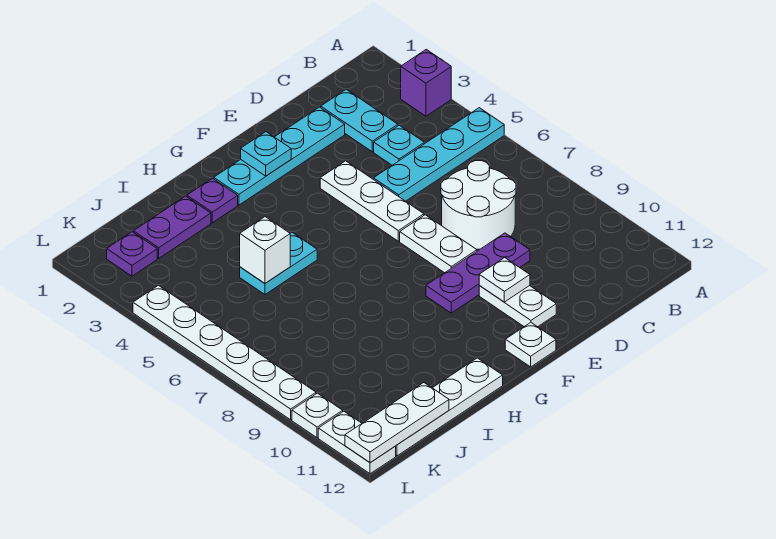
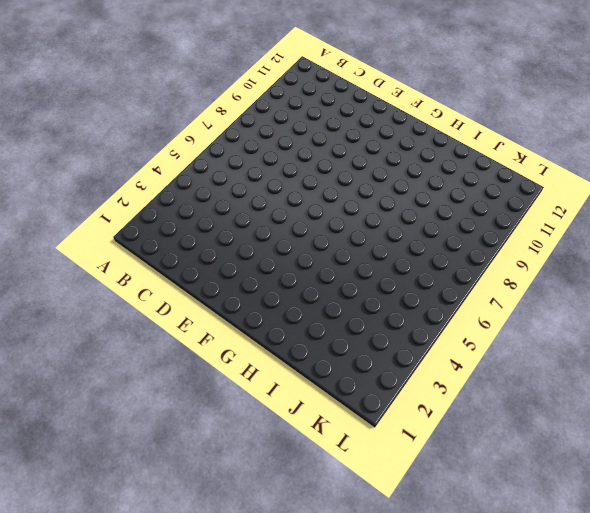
none -> purple 1x1 brick [401,49,451,116]
none -> cyan 1x4 plate [373,108,504,201]
none -> cyan 1x2 plate [321,89,398,152]

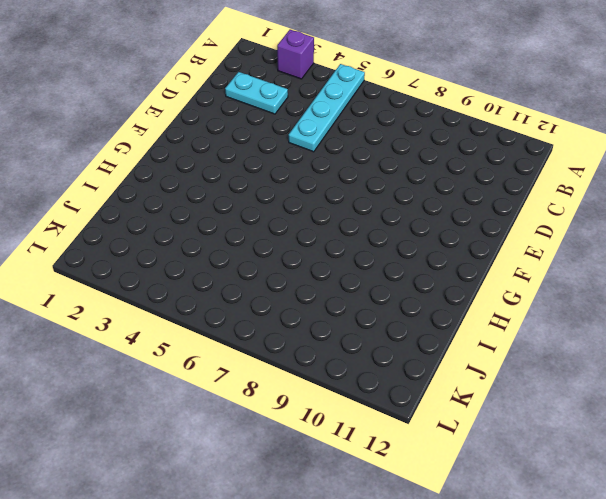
none -> cyan 1x1 plate [374,125,424,165]
none -> white 2x2 round brick [441,161,516,249]
none -> cyan 1x4 plate [214,107,345,205]

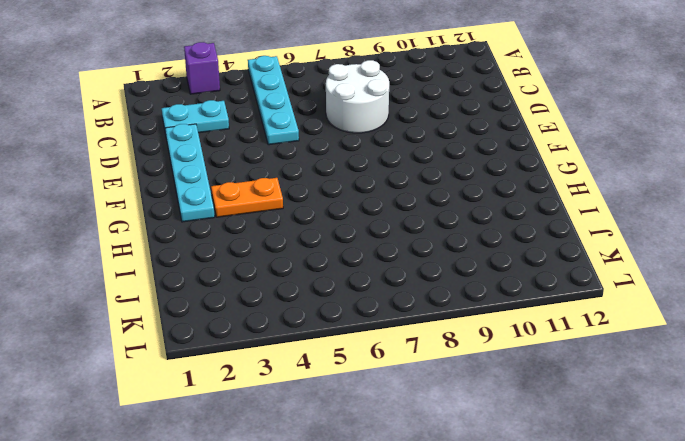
orange 1x2 plate [211,178,283,217] -> none
none -> cyan 1x1 plate [374,125,424,165]
none -> purple 1x3 plate [426,233,530,313]
none -> white 1x3 plate [320,161,424,241]

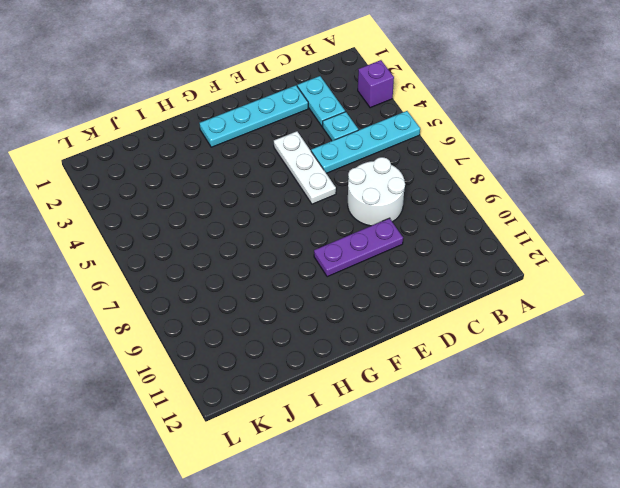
none -> white 1x2 plate [400,215,477,273]
none -> white 1x2 plate [479,286,556,327]
none -> white 1x1 plate [505,323,556,367]

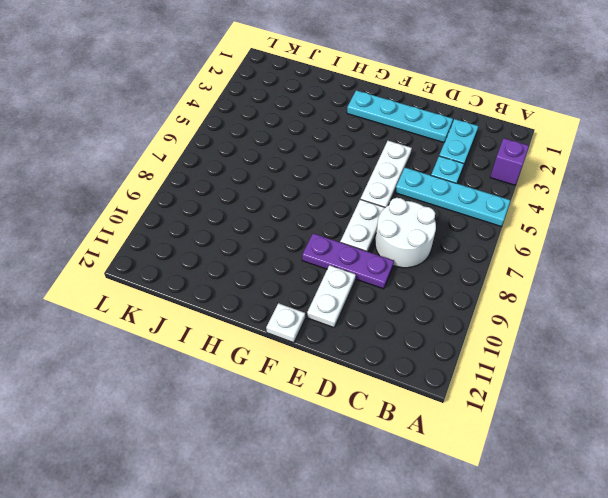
none -> purple 1x1 plate [187,178,238,223]
none -> cyan 1x2 plate [240,232,317,294]
none -> white 1x4 plate [396,358,503,456]

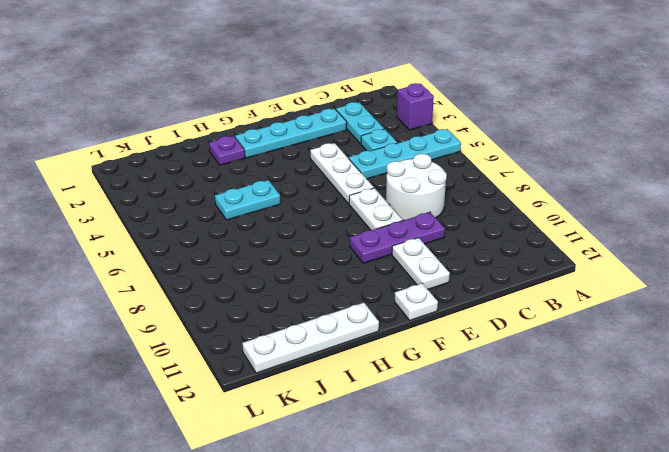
none -> purple 1x2 plate [133,196,211,258]
none -> purple 1x1 plate [107,232,157,276]
none -> white 1x6 plate [133,285,316,420]

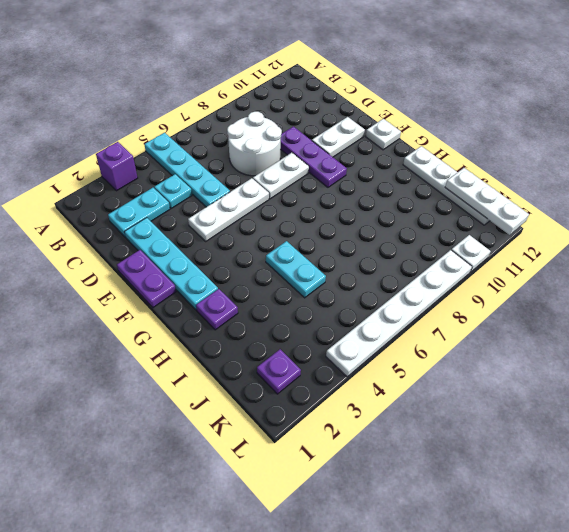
purple 1x2 plate [117,250,176,307] -> purple 1x2 plate moved to [133,196,211,258]
none -> white 1x2 plate [318,411,396,474]
none -> white 1x1 plate [479,258,530,302]
none -> cyan 1x1 plate [241,132,291,176]

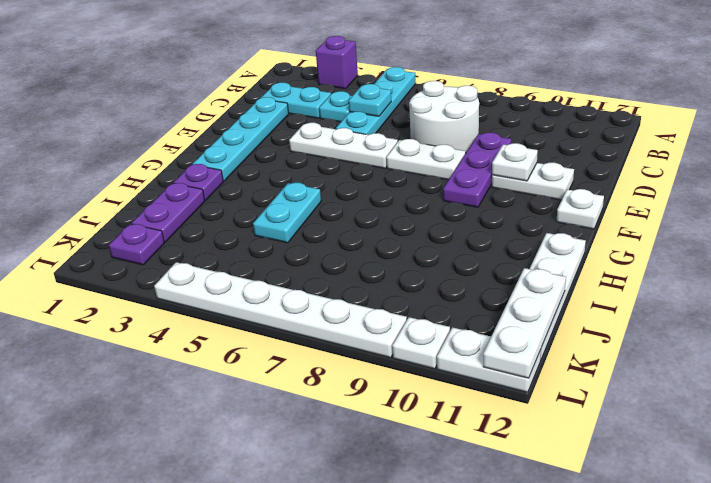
cyan 1x1 plate [349,84,391,116] -> cyan 1x1 plate moved to [241,132,291,176]
none -> white 1x1 brick [240,217,290,283]

